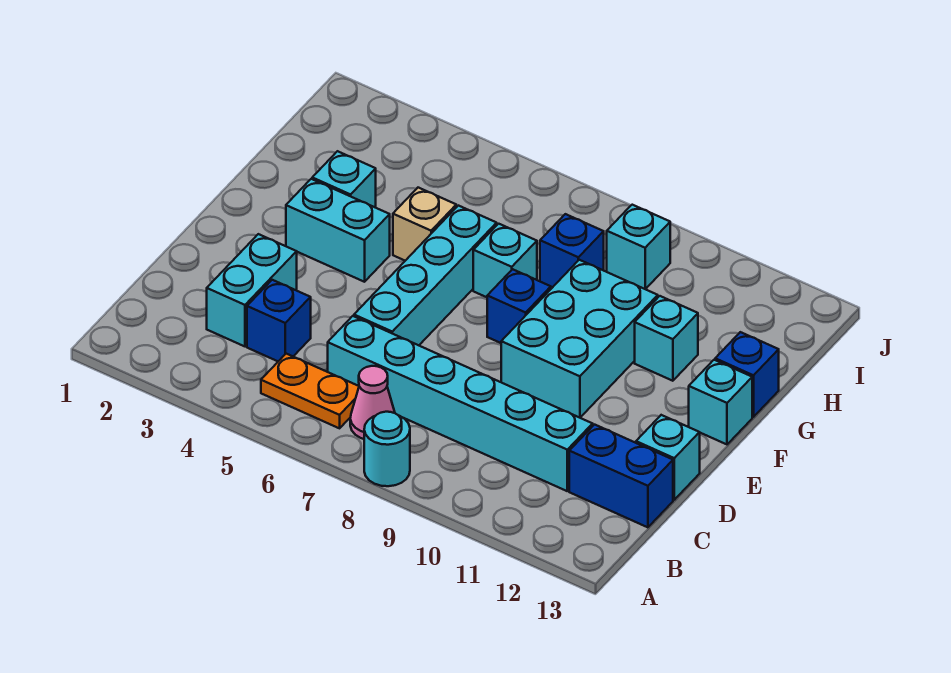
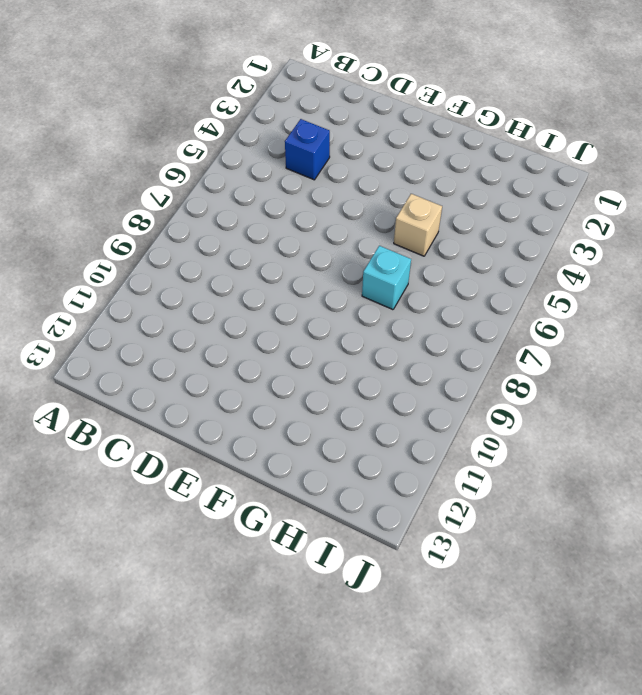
none -> cyan 1x1 round brick [364,412,410,486]
none -> orange 1x2 plate [261,354,359,428]
none -> pink 1x1 cone [350,366,395,439]

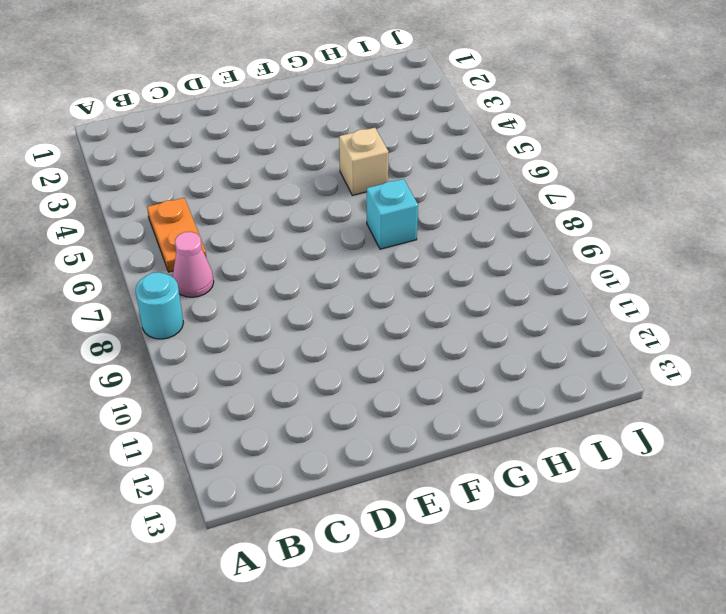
none -> cyan 1x2 brick [207,234,297,346]
none -> blue 1x1 brick [247,280,311,361]
none -> cyan 1x6 brick [328,316,593,491]

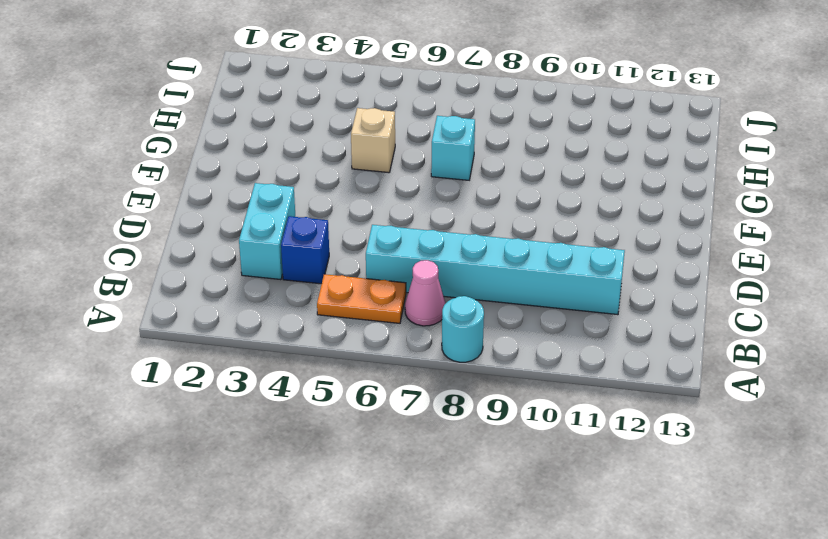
none -> blue 1x2 brick [569,425,673,527]
none -> cyan 1x4 brick [354,206,497,345]
none -> cyan 1x1 brick [636,415,700,500]

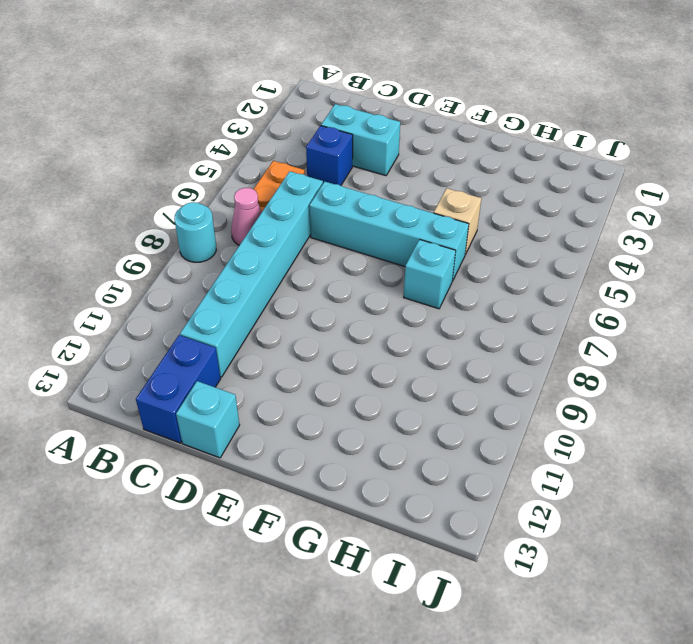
none -> cyan 2x3 brick [501,260,658,418]
none -> cyan 1x2 brick [286,179,390,282]
none -> blue 1x1 brick [487,269,551,343]

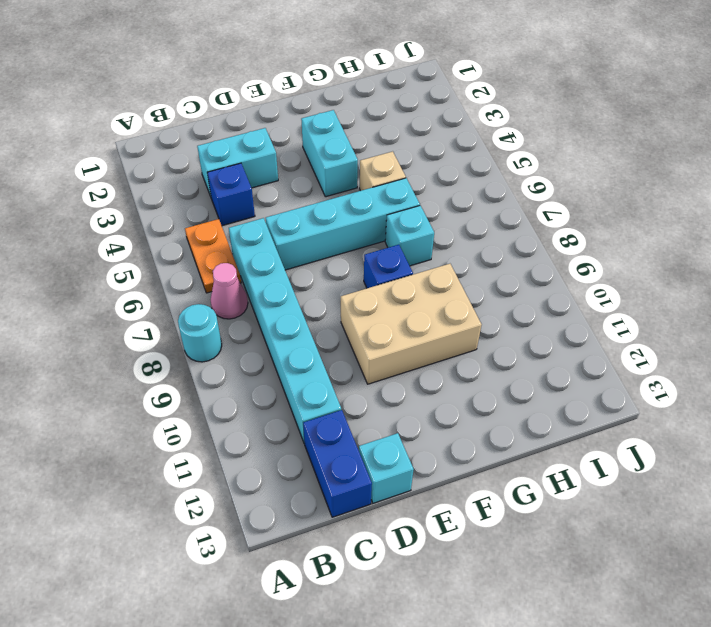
tan 2x3 brick [341,264,482,384] -> cyan 2x3 brick [501,260,658,418]
none -> cyan 1x1 brick [689,360,752,444]
none -> cyan 1x1 brick [312,151,376,208]
none -> cyan 1x1 brick [635,296,698,381]

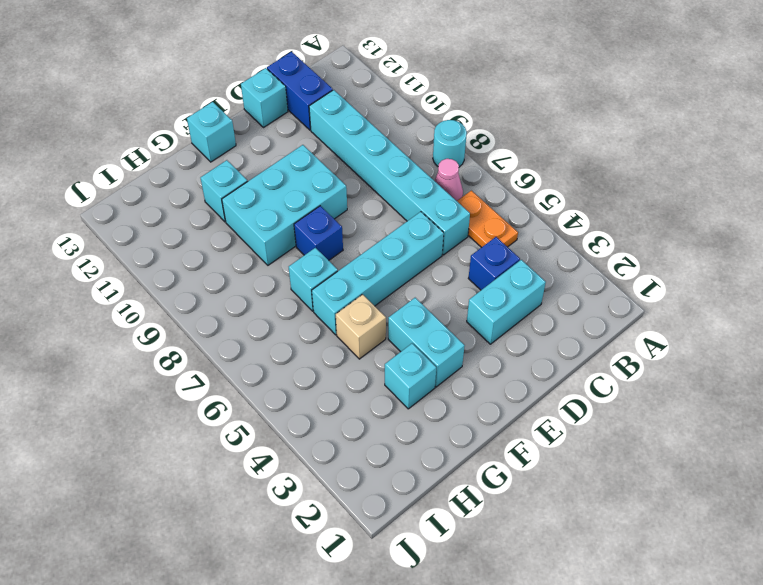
none -> blue 1x1 brick [715,332,779,417]
none -> blue 1x1 brick [540,214,604,287]
none -> cyan 1x1 brick [607,205,670,289]

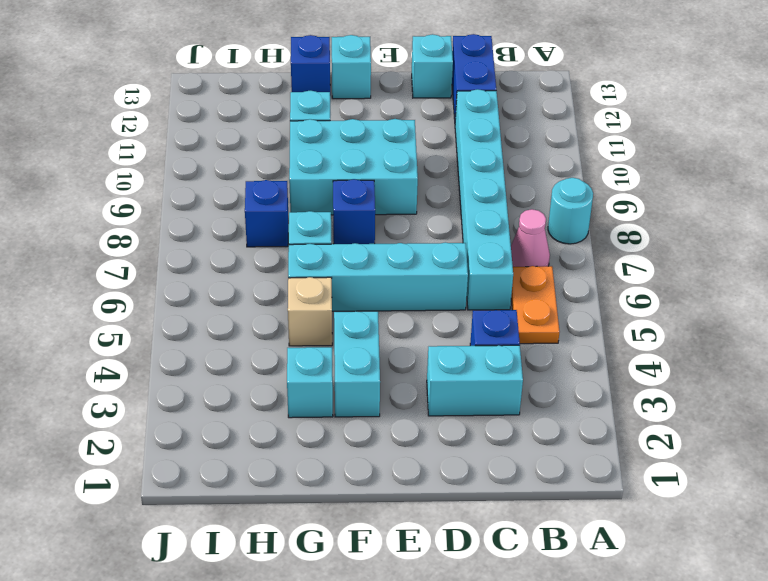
none -> cyan 1x1 brick [607,205,670,289]

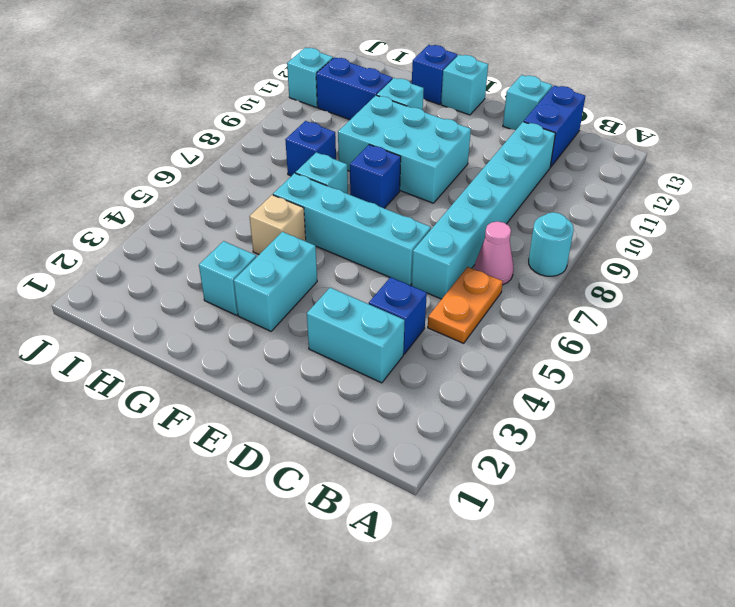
blue 1x2 brick [316,57,393,120] -> none
cyan 1x1 brick [287,48,333,107] -> cyan 1x1 brick moved to [607,205,670,289]

